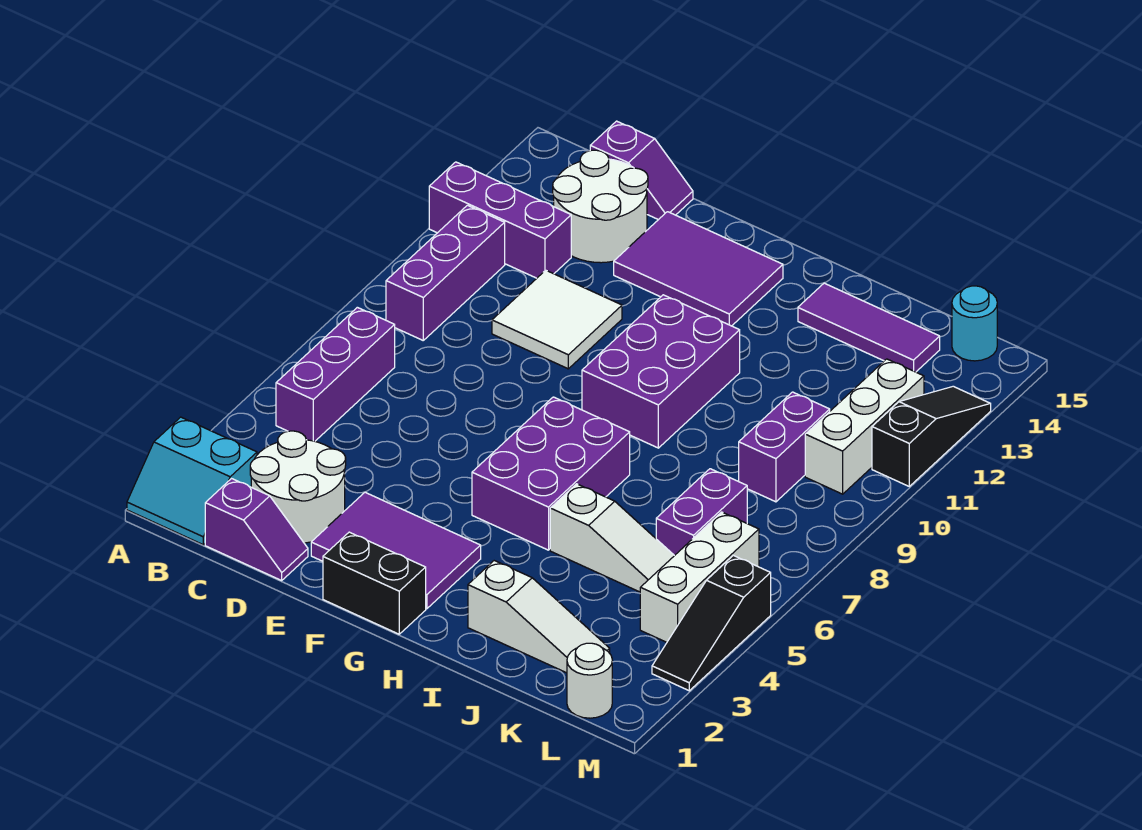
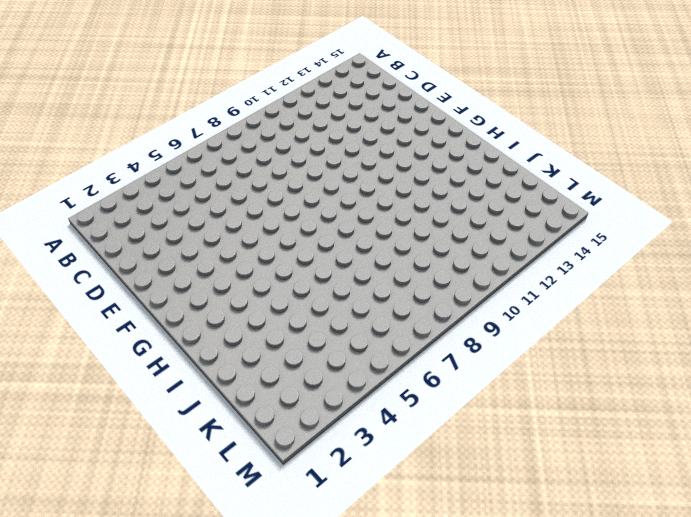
none -> cyan 2x2 slope [127,417,257,545]
none -> purple 1x3 brick [429,162,571,278]
none -> purple 1x3 brick [276,307,395,441]

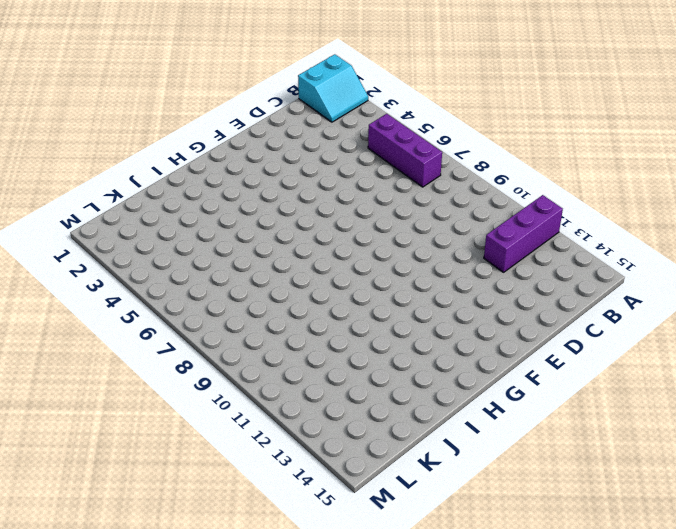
cyan 2x2 slope [298,54,368,122] -> cyan 2x2 slope turned to [127,417,257,545]
none -> purple 1x3 brick [386,205,505,340]
none -> purple 1x2 slope [205,479,308,580]
none -> white 2x2 round brick [250,431,346,543]

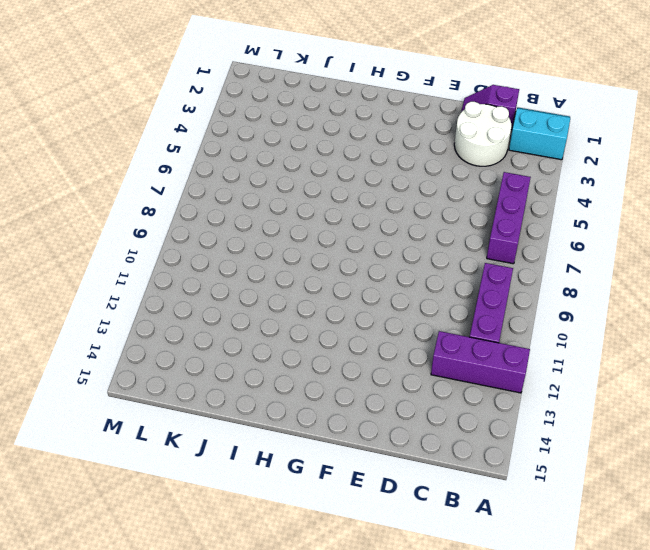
none -> white 2x2 round brick [553,150,648,263]
none -> purple 1x2 slope [590,121,693,220]
none -> white 2x2 tile [492,270,622,369]

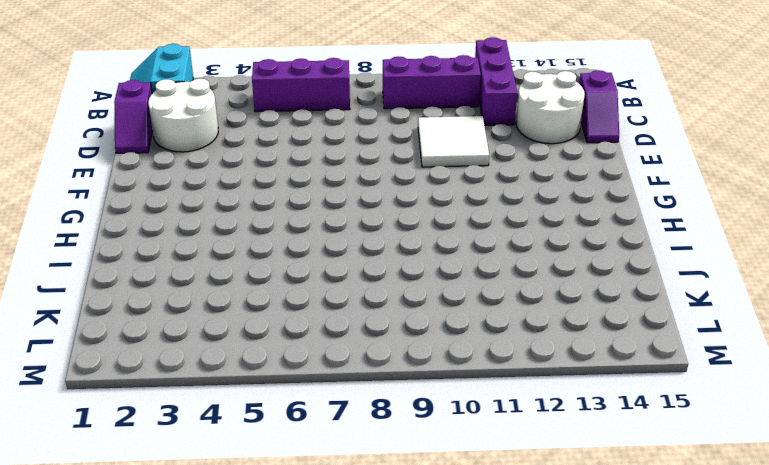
none -> purple 2x3 tile [311,492,481,609]
none -> purple 2x3 tile [614,212,783,326]
none -> black 1x2 brick [323,532,426,634]

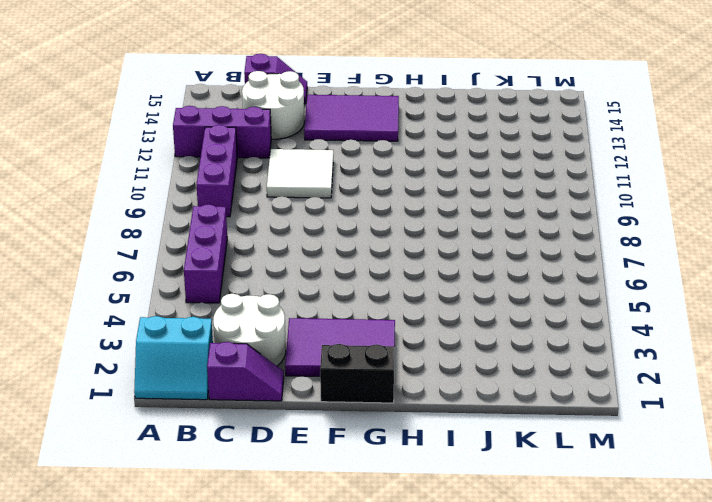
none -> purple 2x3 brick [472,397,630,550]
none -> purple 2x3 brick [582,295,740,448]
none -> white 1x3 slope [468,561,610,673]

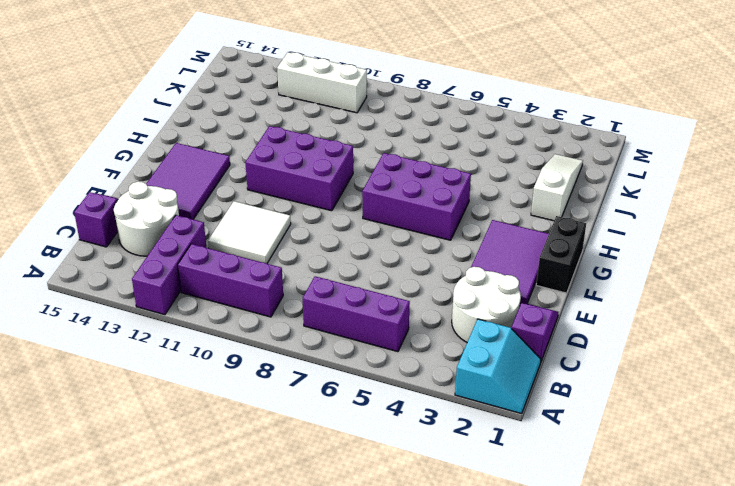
none -> white 1x3 slope [550,484,674,592]
none -> purple 1x3 tile [798,283,940,372]
none -> purple 1x2 brick [656,469,747,556]

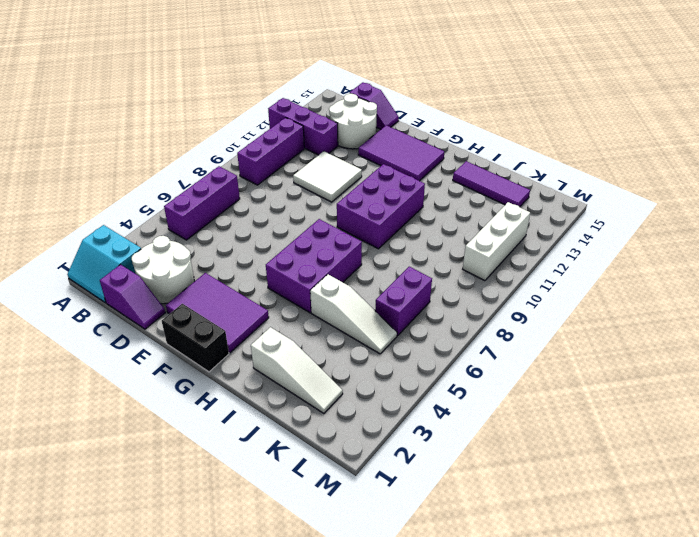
none -> purple 1x2 brick [739,392,830,502]
none -> white 1x1 round brick [567,643,612,718]
none -> white 1x3 brick [640,512,759,642]

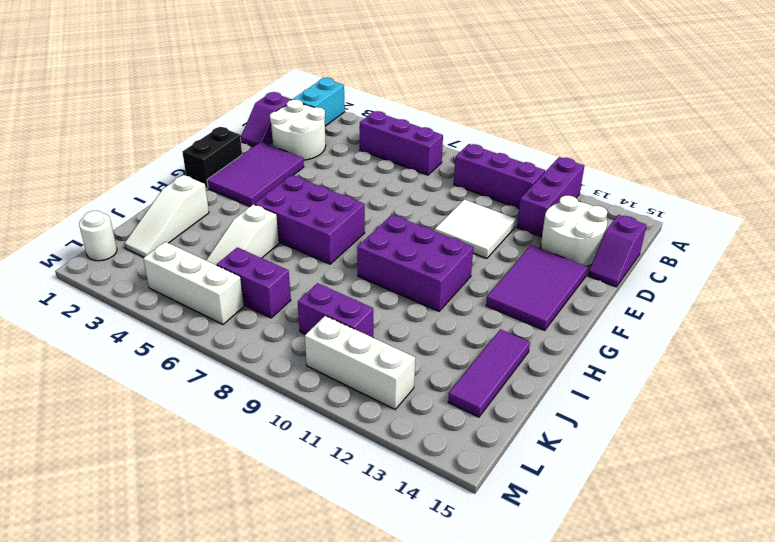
none -> cyan 1x1 round brick [952,286,997,361]
none -> black 1x3 slope [652,555,771,691]
none -> black 1x3 slope [872,386,991,486]

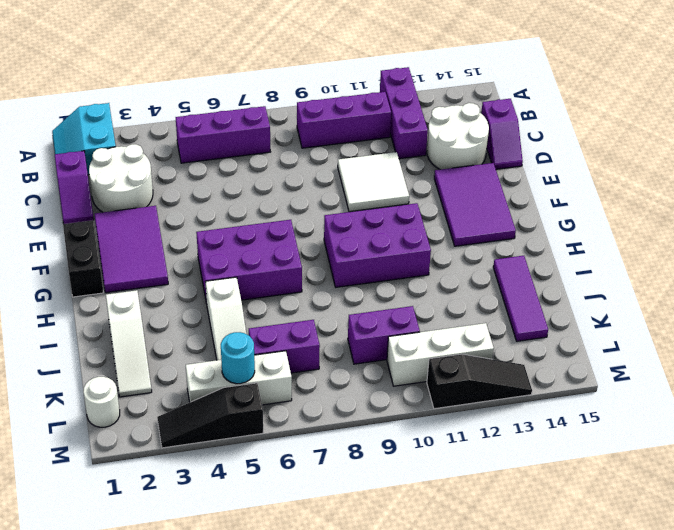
cyan 1x1 round brick [221,332,255,384] -> cyan 1x1 round brick moved to [952,286,997,361]

